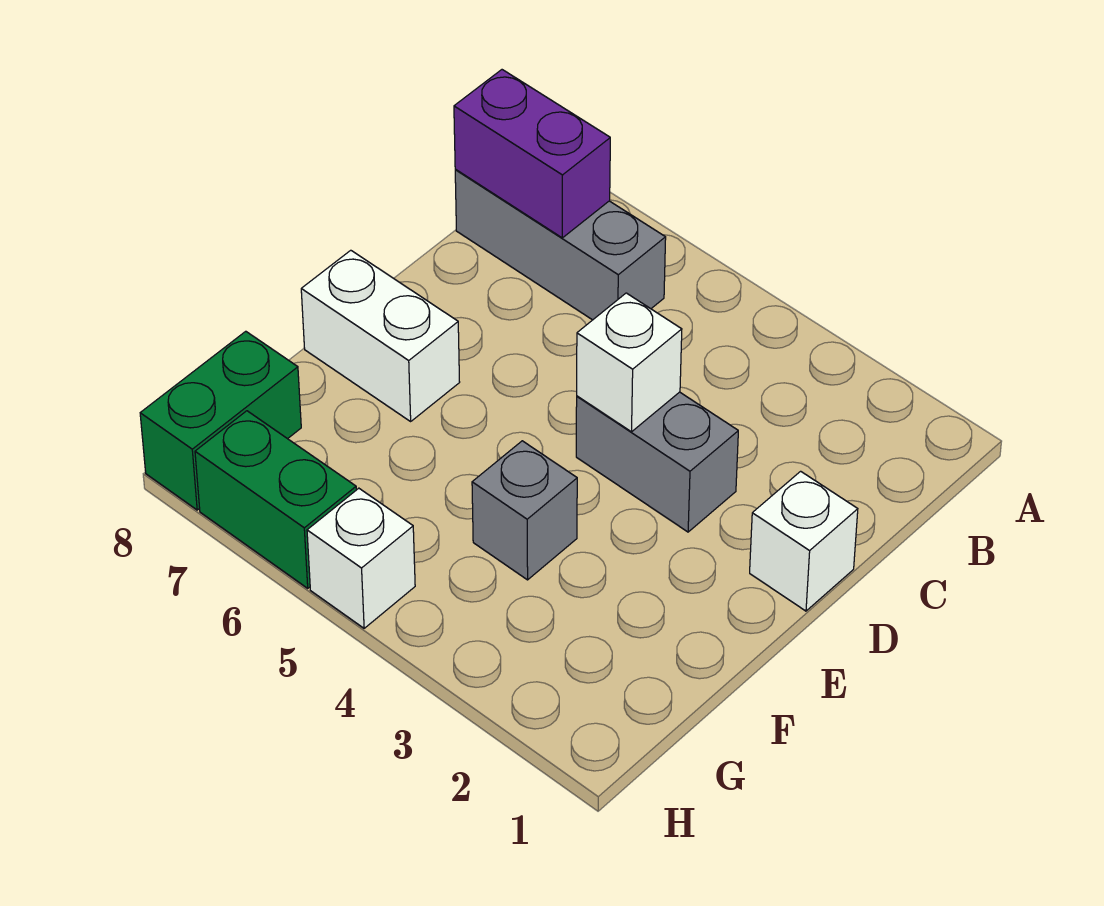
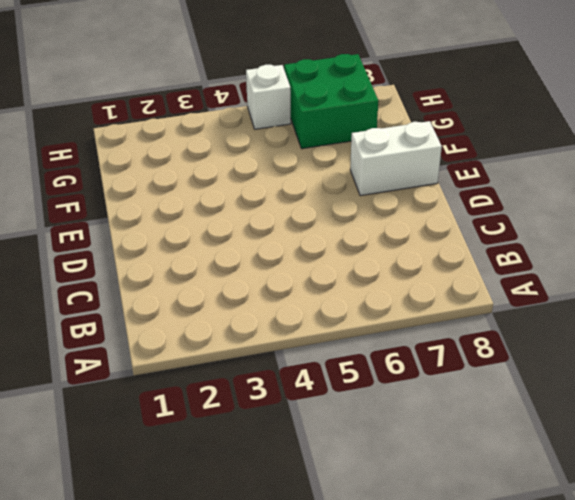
green 2x2 brick [284,54,378,149] -> green 1x2 brick [195,411,356,588]
none -> grey 1x3 brick [455,169,666,320]
none -> white 1x1 brick [750,471,858,611]

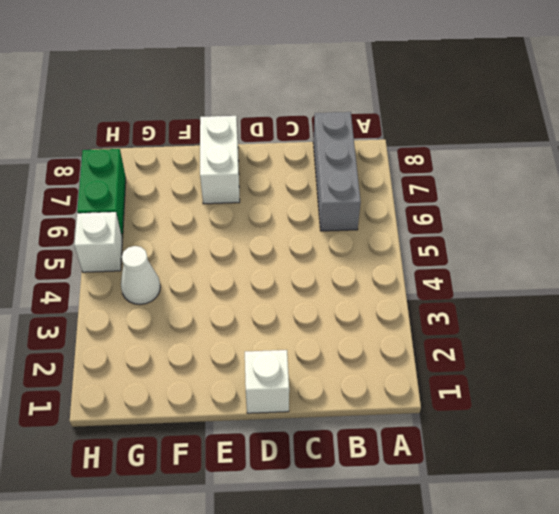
white 1x1 cone [121,246,160,305] -> none
none -> grey 1x2 brick [576,392,738,532]
none -> grey 1x1 brick [472,441,577,580]

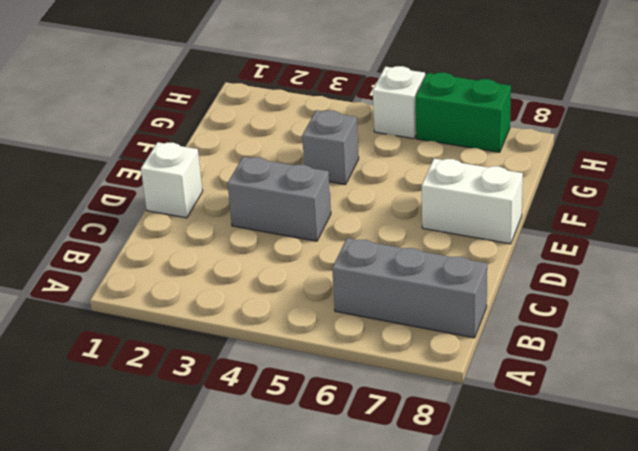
none -> green 1x2 brick [140,331,301,510]
none -> purple 1x2 brick [454,70,610,238]

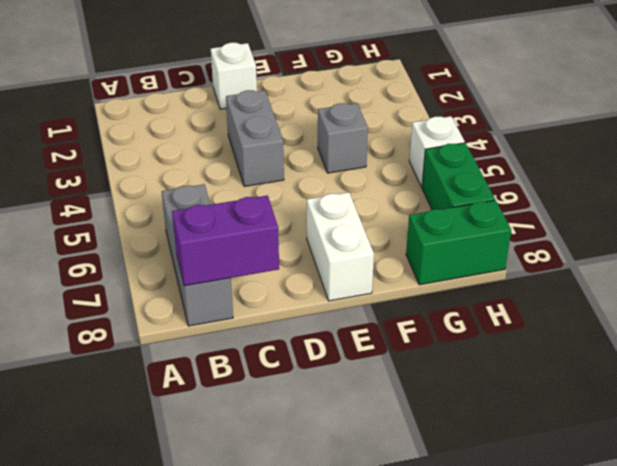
purple 1x2 brick [172,195,279,286] -> purple 1x2 brick turned to [454,70,610,238]
none -> white 1x1 brick [577,293,682,432]

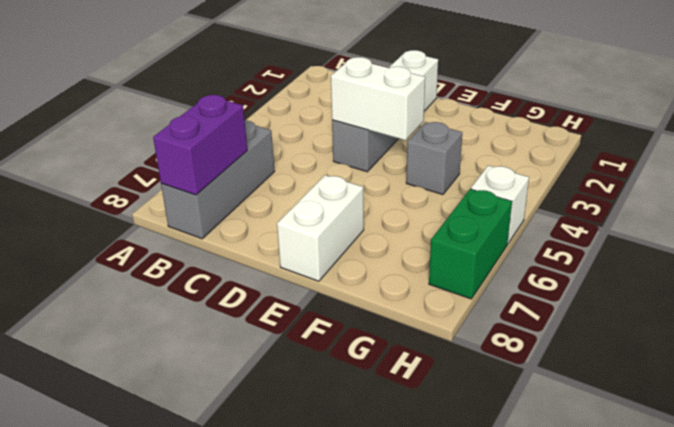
white 1x2 brick [331,57,425,140] -> white 1x1 brick [577,293,682,432]
none -> green 1x2 brick [140,331,301,510]

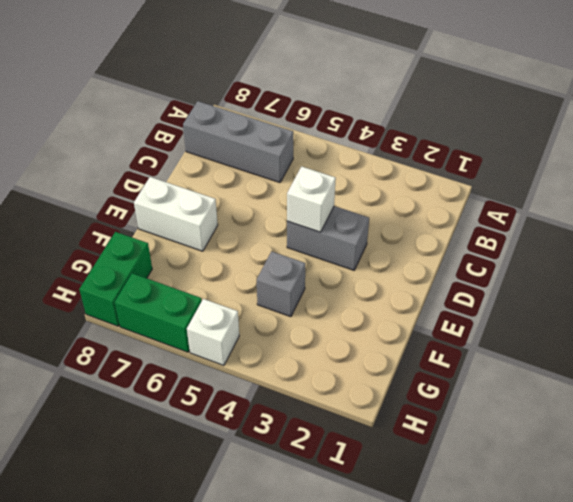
none -> white 1x1 brick [750,471,858,611]
none -> purple 1x2 brick [454,70,610,238]

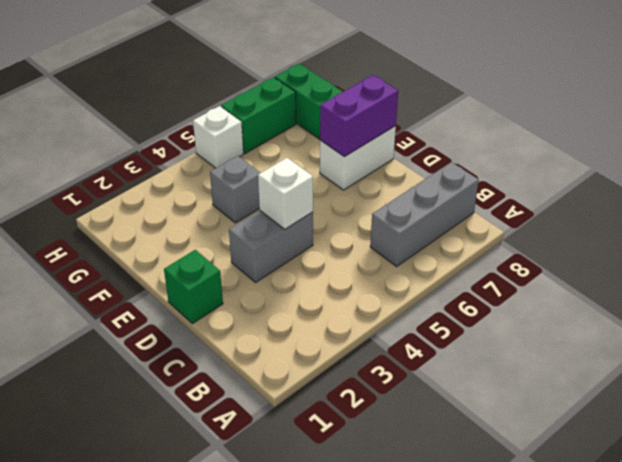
green 1x1 brick [164,250,223,324] -> white 1x1 brick [750,471,858,611]
purple 1x2 brick [320,75,398,157] -> purple 1x2 brick moved to [454,70,610,238]

